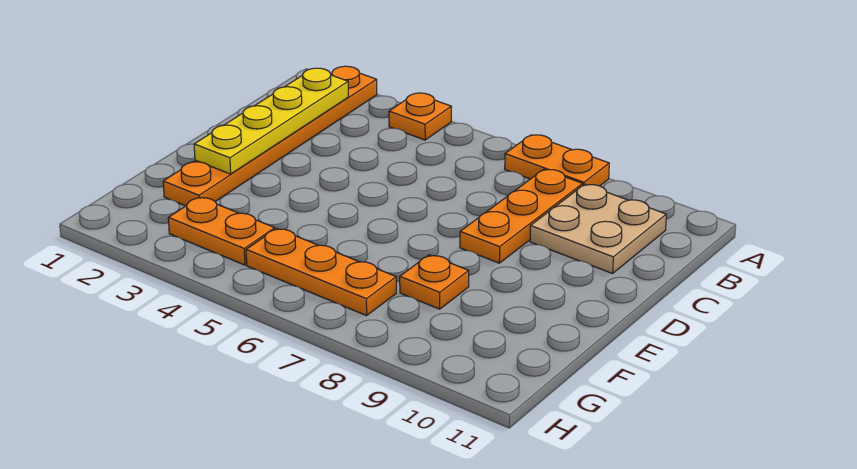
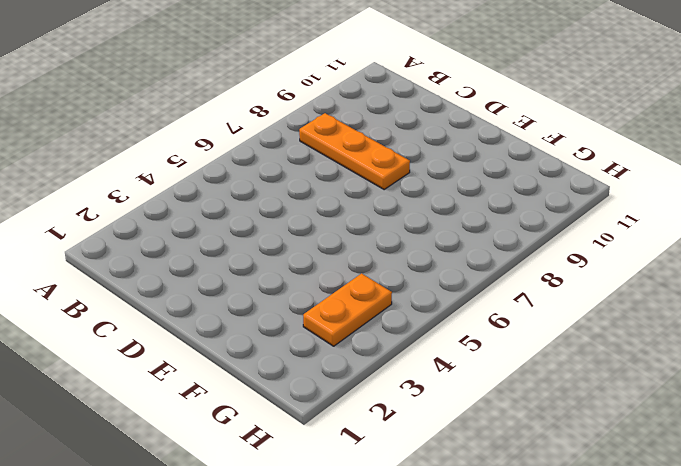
none -> orange 1x6 plate [163,66,377,206]
none -> orange 1x1 plate [389,93,452,140]

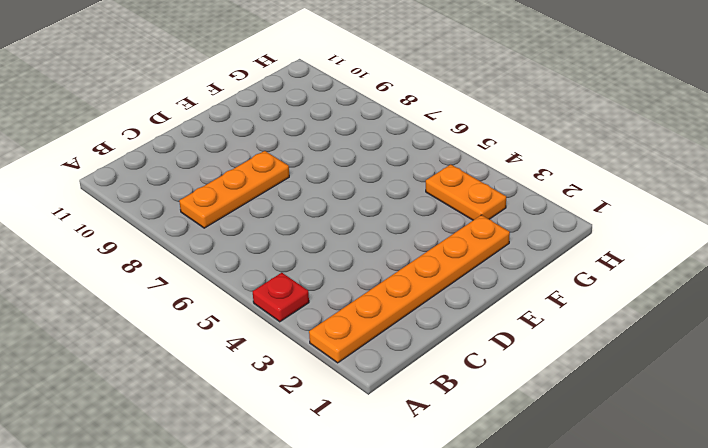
red 1x1 plate [253,273,309,322] -> orange 1x1 plate [389,93,452,140]
none -> orange 1x2 plate [505,135,609,186]
none -> tan 2x2 plate [530,184,666,273]

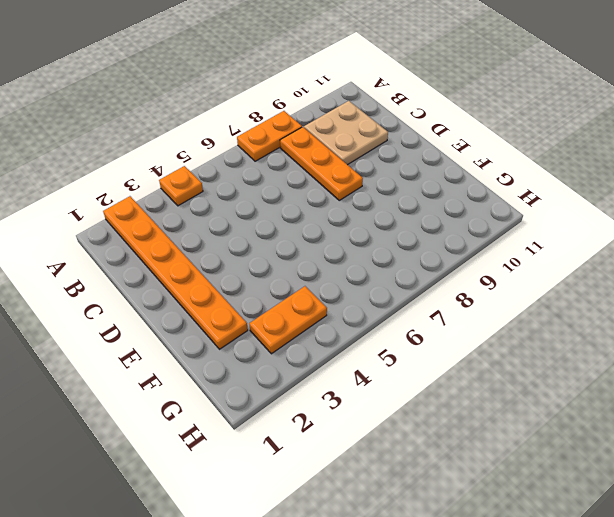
none -> orange 1x1 plate [400,255,469,309]
none -> orange 1x3 plate [246,228,396,316]

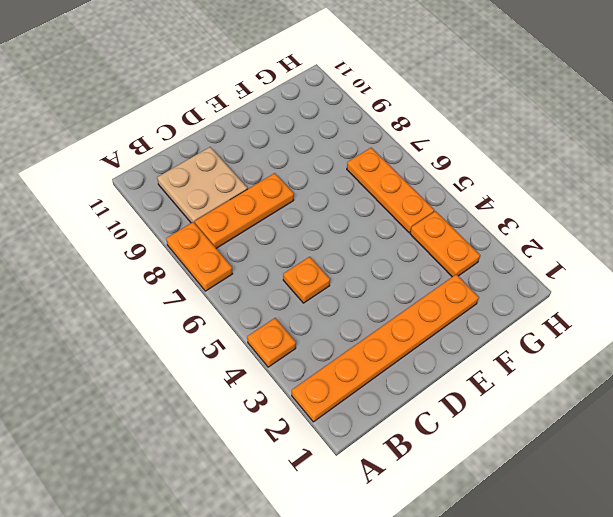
orange 1x1 plate [283,257,330,303] -> orange 1x1 plate moved to [400,255,469,309]
none -> yellow 1x4 plate [194,68,348,174]

